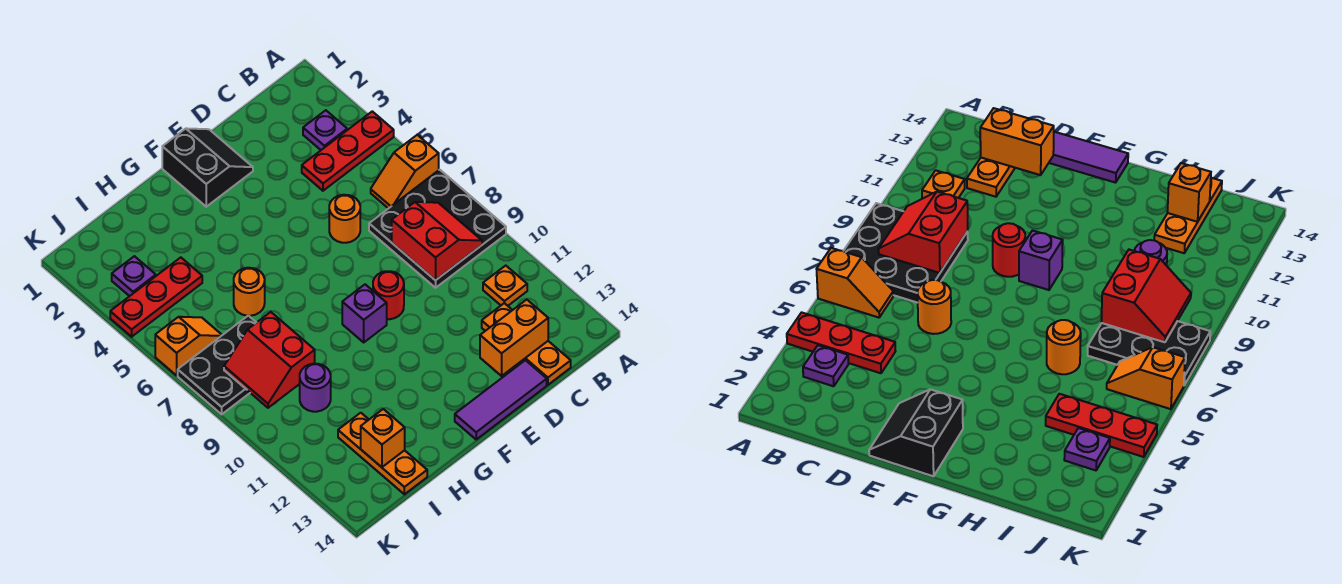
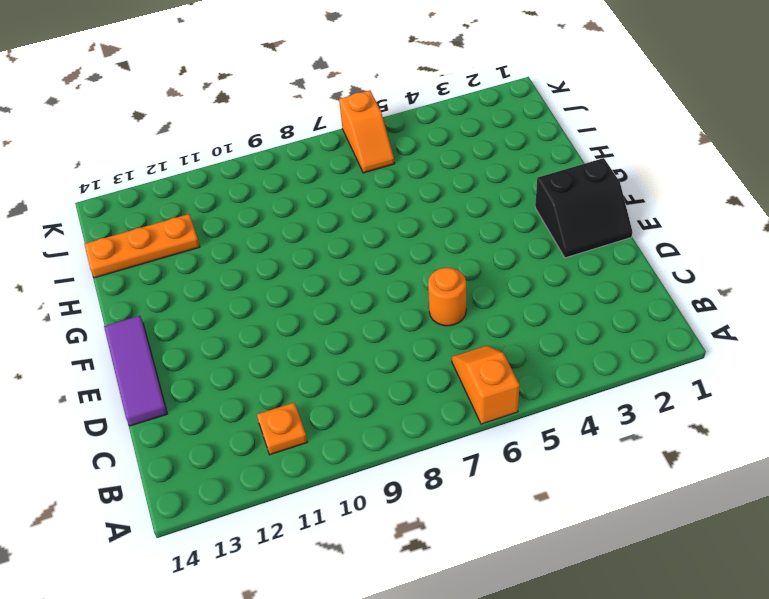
none -> red 1x3 plate [302,111,394,191]
none -> black 3x3 plate [369,170,506,288]
none -> purple 1x1 plate [303,110,347,150]

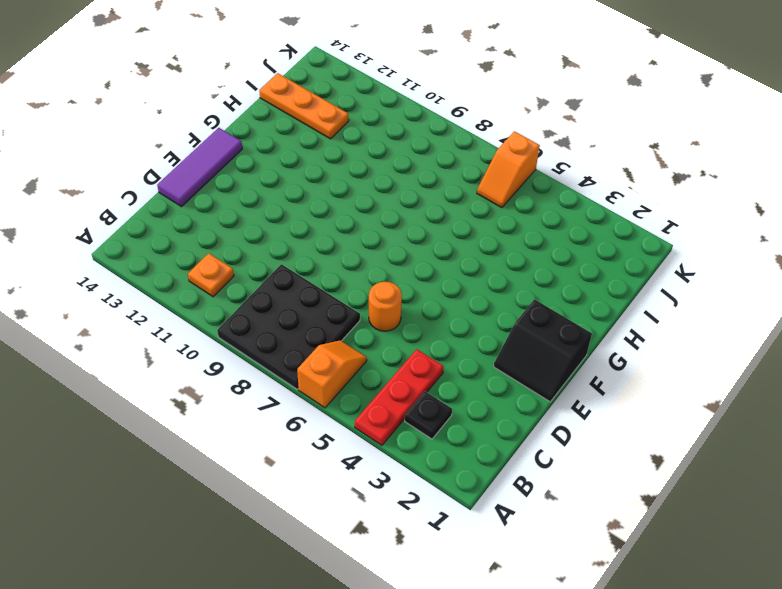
black 1x1 plate [405,391,452,439] -> purple 1x1 plate [303,110,347,150]
none -> orange 1x3 plate [482,303,571,385]
none -> red 1x1 round brick [373,271,404,319]
none -> purple 1x1 brick [342,284,387,342]

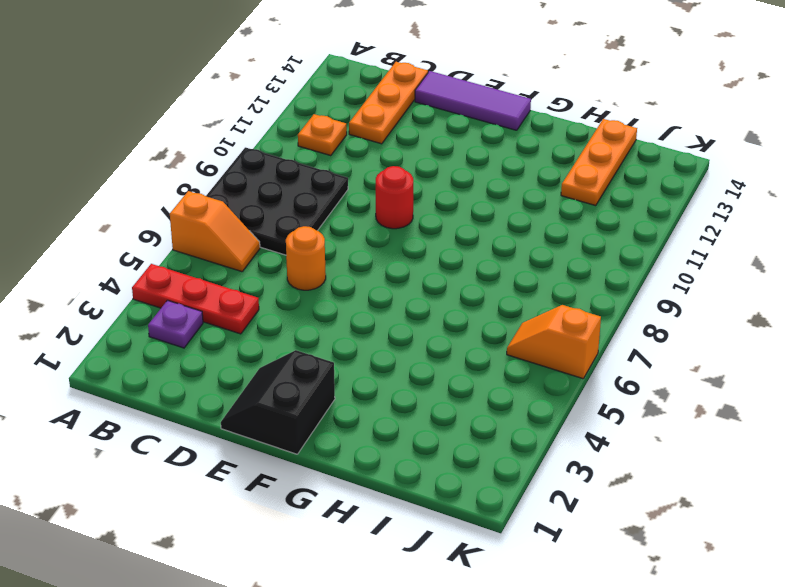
none -> purple 1x1 brick [342,284,387,342]
none -> orange 1x1 round brick [234,268,265,316]
none -> red 1x3 plate [110,257,202,337]

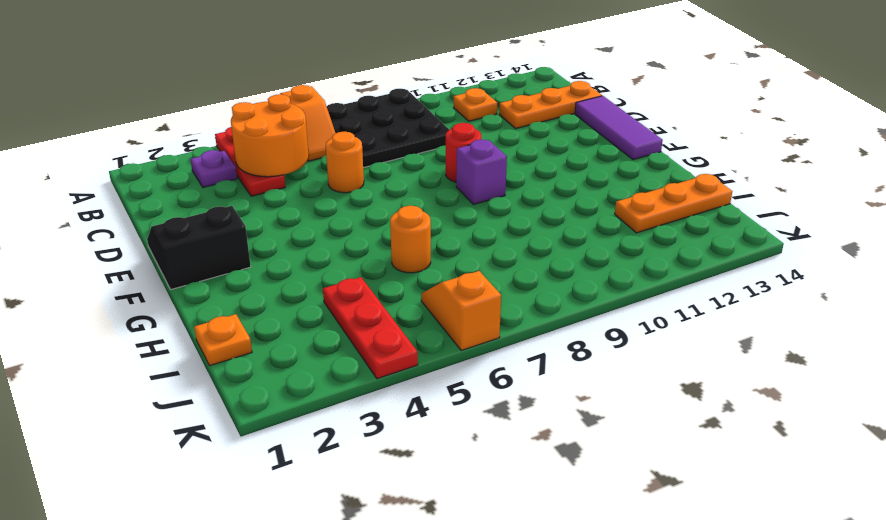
orange 2x2 round brick [231,94,309,177] -> none
orange 1x1 plate [194,314,252,366] -> none
none -> black 2x3 plate [178,316,257,414]
none -> purple 1x1 round brick [300,364,331,412]
none -> purple 1x1 plate [112,256,156,296]

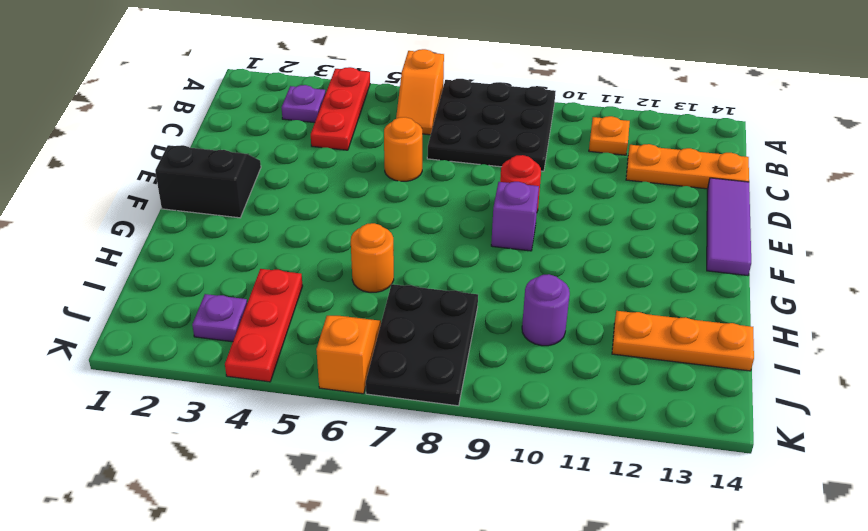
none -> red 2x2 slope [392,202,482,280]
none -> orange 1x2 brick [480,300,548,376]
none -> red 2x2 slope [224,312,315,408]

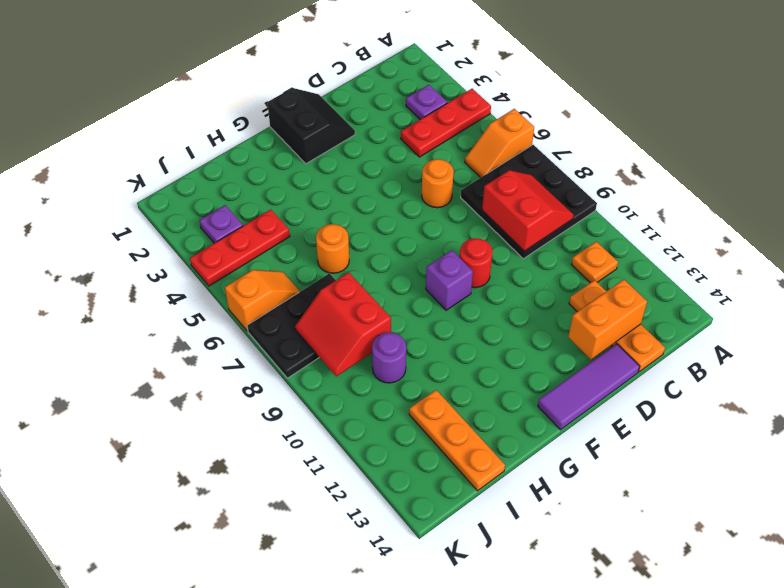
none -> orange 1x1 brick [361,409,405,467]

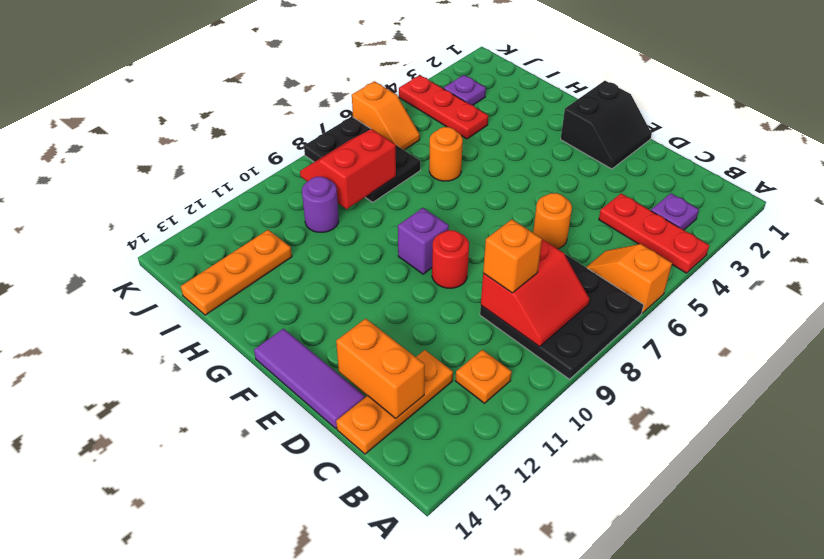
orange 1x1 brick [483,220,542,293] -> orange 1x1 brick moved to [361,409,405,467]

